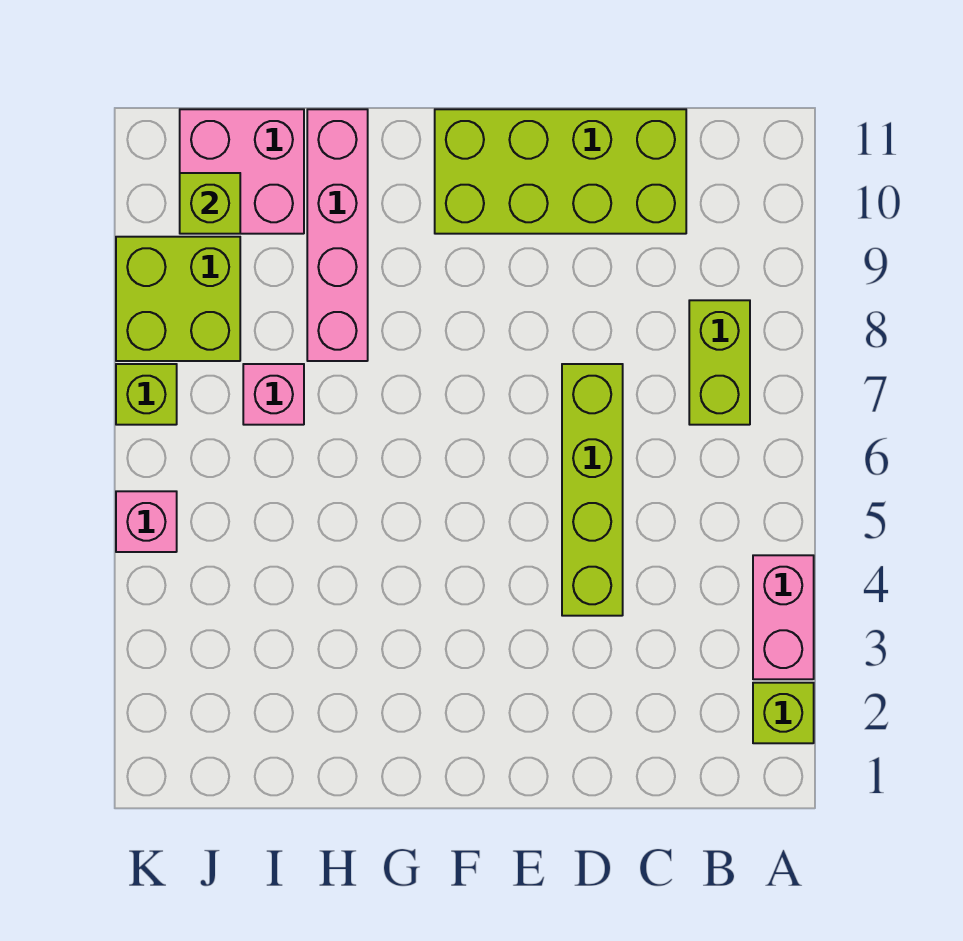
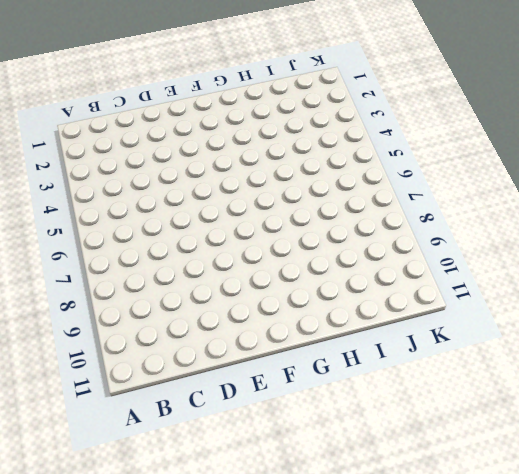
none -> lime 1x1 brick [753,683,814,743]
none -> pink 1x2 brick [753,555,814,679]
none -> lime 1x2 brick [689,300,750,425]

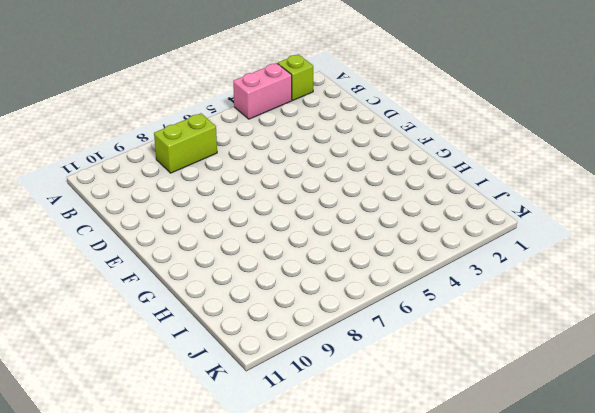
none -> lime 2x4 brick [435,109,686,234]
none -> lime 1x4 brick [562,364,623,616]
none -> pink 1x4 brick [307,109,368,361]

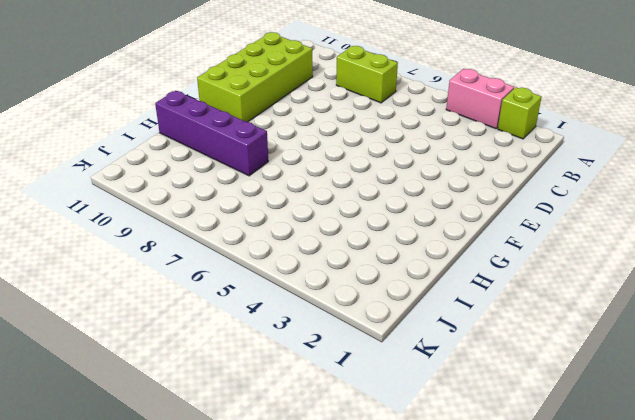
purple 1x4 brick [155,91,268,176] -> pink 1x4 brick [307,109,368,361]
none -> lime 1x4 brick [562,364,623,616]
none -> pink 1x1 brick [243,364,304,425]
none -> pink 2x2 brick [180,109,304,234]

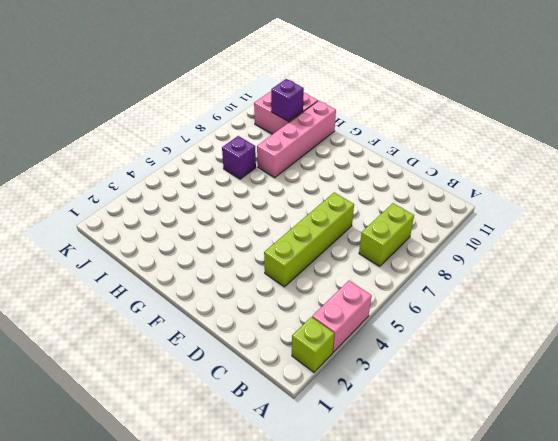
purple 1x1 brick [222,136,256,179] -> pink 1x1 brick [243,364,304,425]
purple 1x1 brick [271,79,304,121] -> none
none -> lime 2x4 brick [435,109,686,234]
none -> lime 2x2 brick [116,237,240,361]
none -> pink 1x1 brick [116,491,177,552]

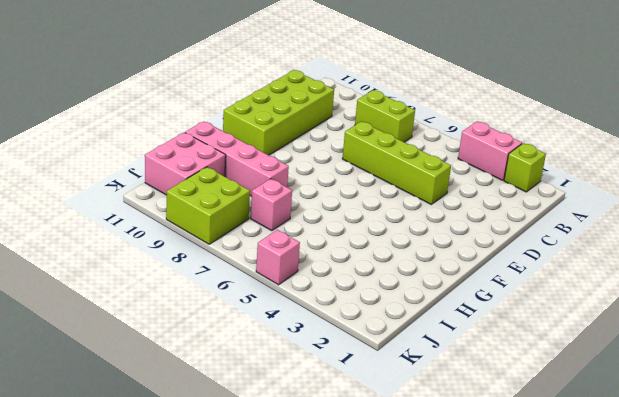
none -> lime 1x1 brick [116,364,177,425]
none -> lime 1x1 brick [180,173,240,234]

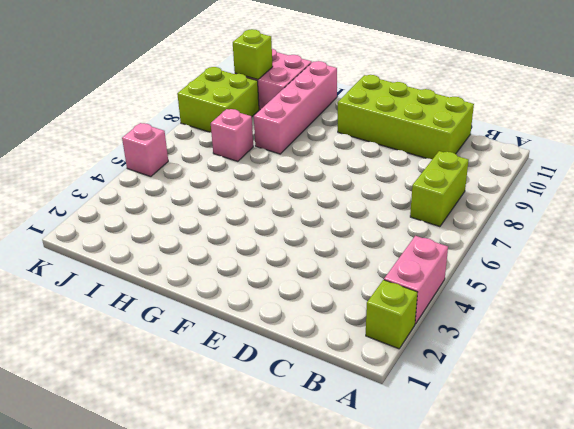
none -> lime 1x4 brick [562,364,623,616]
none -> lime 1x1 brick [116,364,177,425]

